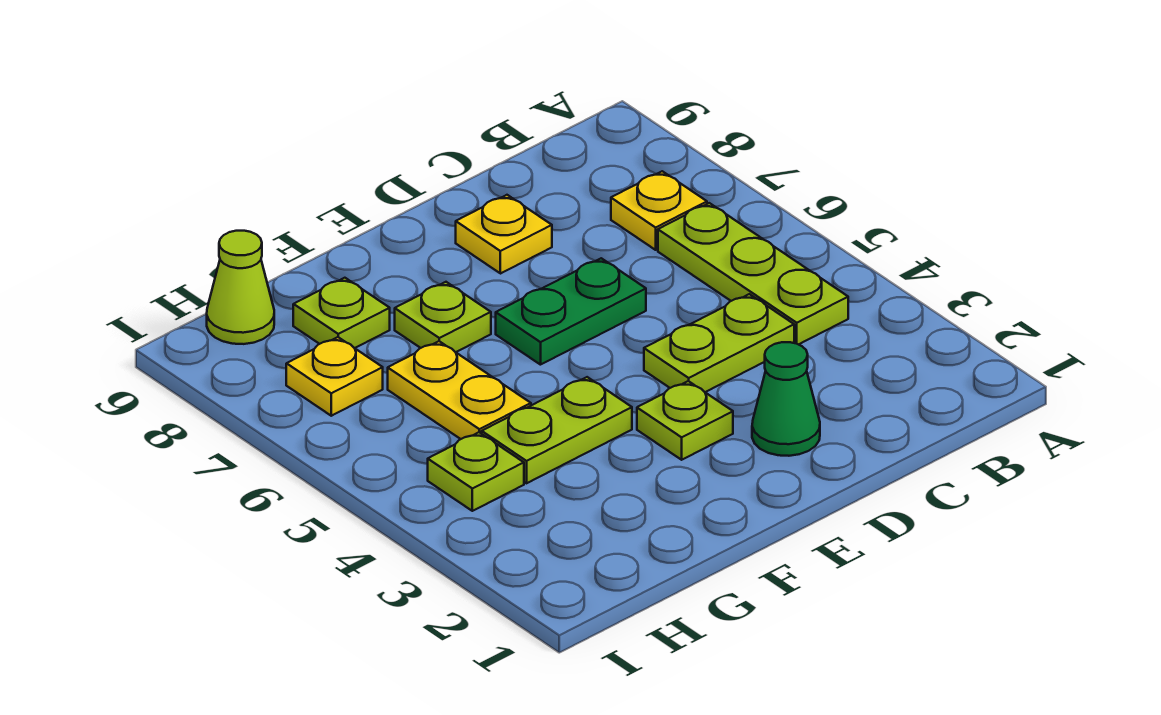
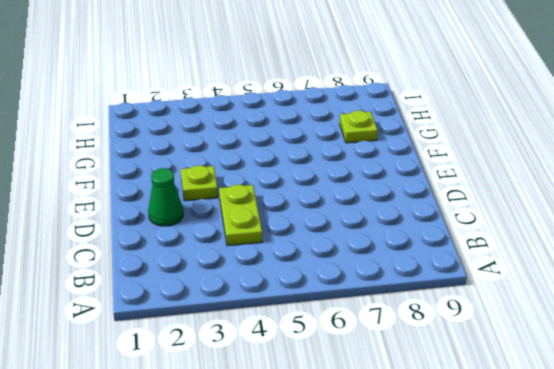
none -> lime 1x3 plate [658,203,848,345]
none -> yellow 1x1 plate [611,171,707,250]
none -> green 1x2 plate [496,258,646,365]

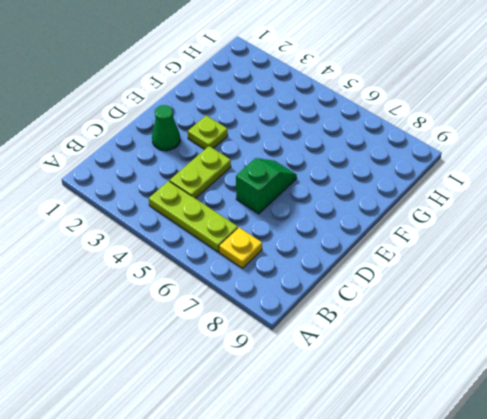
green 1x2 slope [236,158,297,214] -> green 1x2 plate [496,258,646,365]
none -> yellow 1x1 plate [456,195,552,274]
none -> lime 1x2 plate [482,377,632,483]
none -> lime 1x1 plate [395,282,491,352]

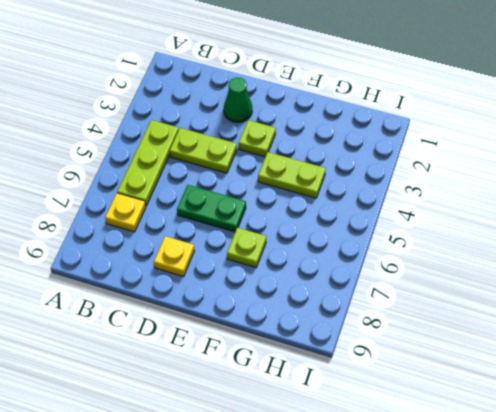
none -> yellow 1x2 plate [388,341,531,439]
none -> lime 1x1 plate [293,278,390,348]
none -> lime 1x1 plate [428,432,524,511]

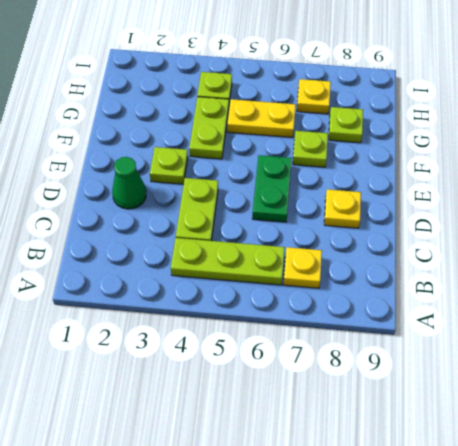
none -> lime 1x1 cone [207,231,274,344]

